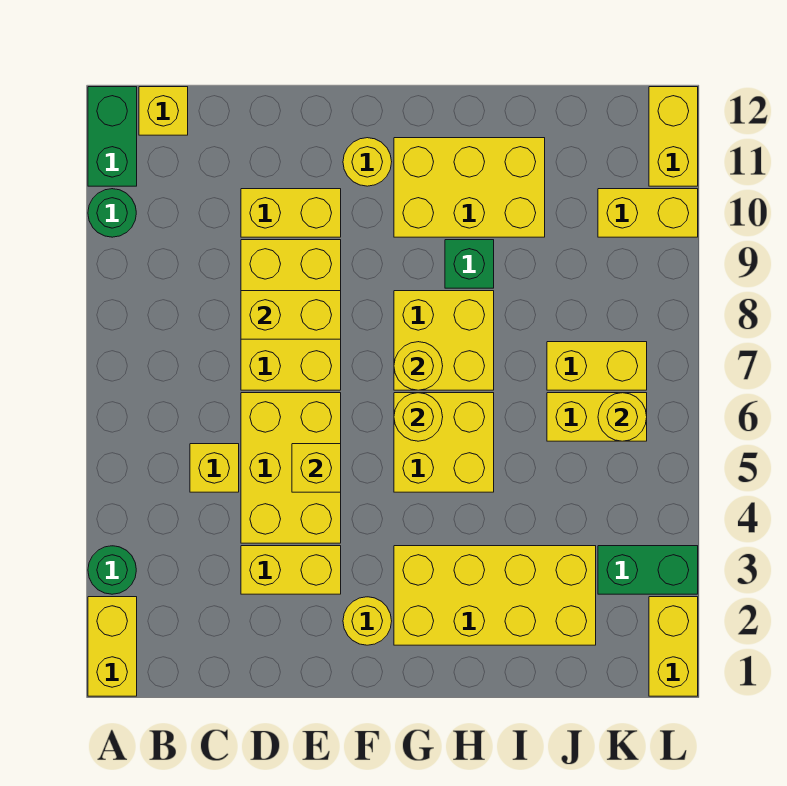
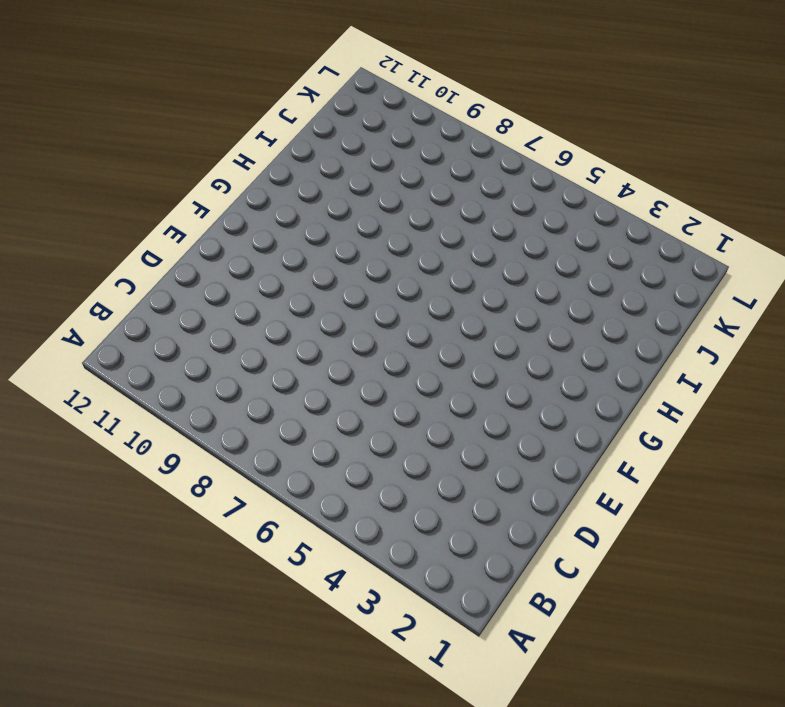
none -> yellow 1x2 brick [88,597,137,696]
none -> green 1x1 round brick [88,546,136,594]
none -> green 1x1 round brick [88,189,136,237]

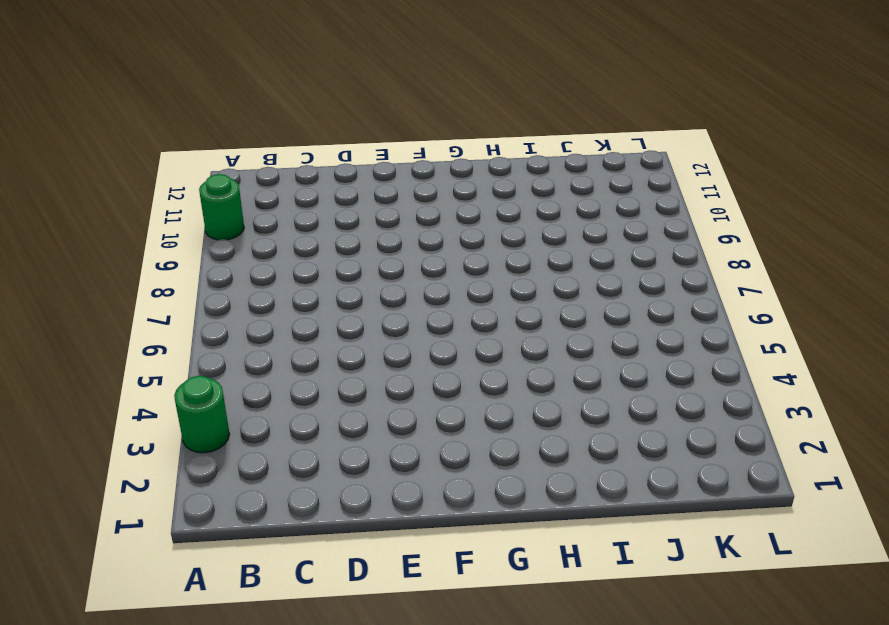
none -> yellow 1x2 brick [88,597,137,696]
none -> green 1x2 brick [88,87,137,186]
none -> yellow 1x1 brick [139,87,188,135]

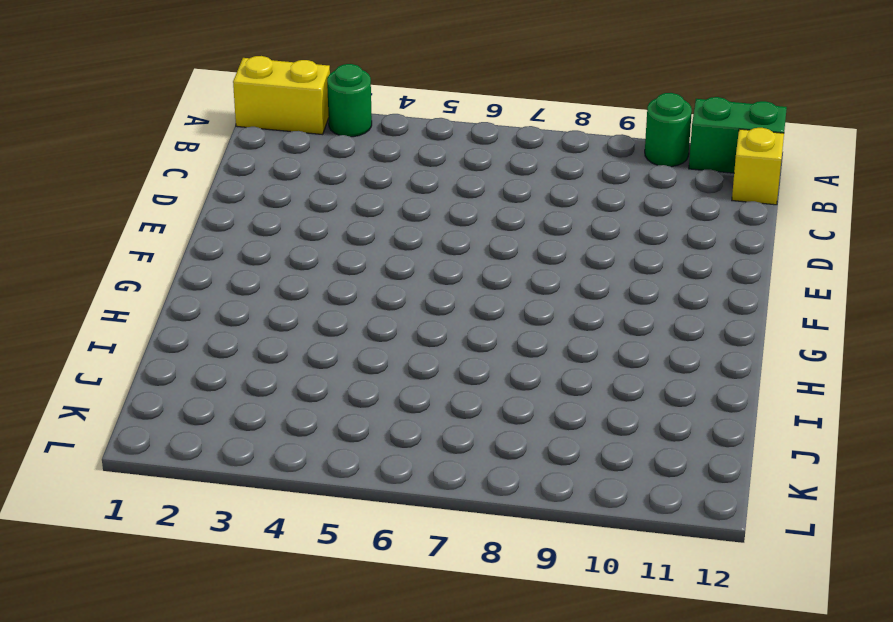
none -> yellow 1x1 brick [190,444,239,492]
none -> yellow 1x2 brick [241,546,341,594]
none -> yellow 2x3 brick [241,393,341,543]

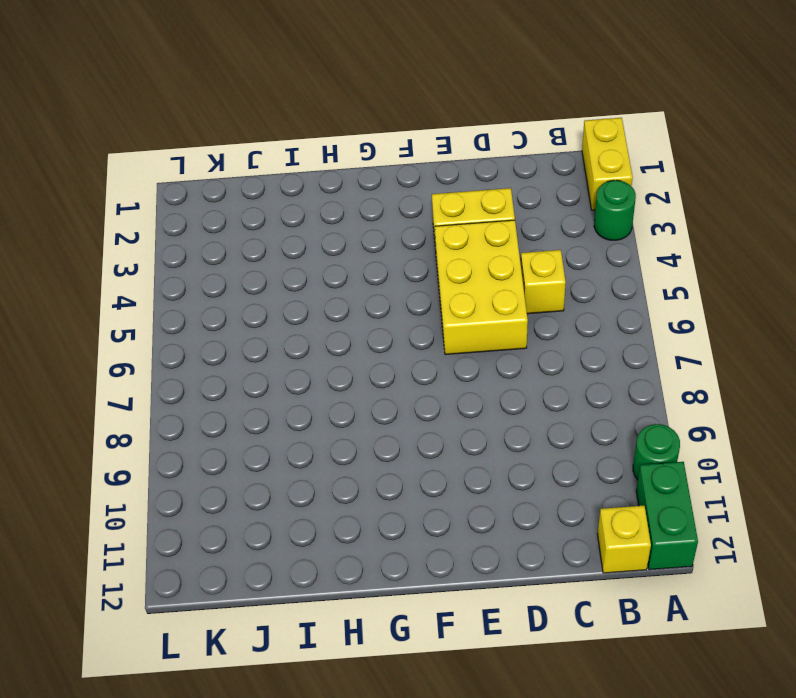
none -> yellow 2x3 brick [241,240,341,390]
none -> yellow 1x2 brick [241,189,341,237]
none -> yellow 1x1 round brick [343,597,392,645]

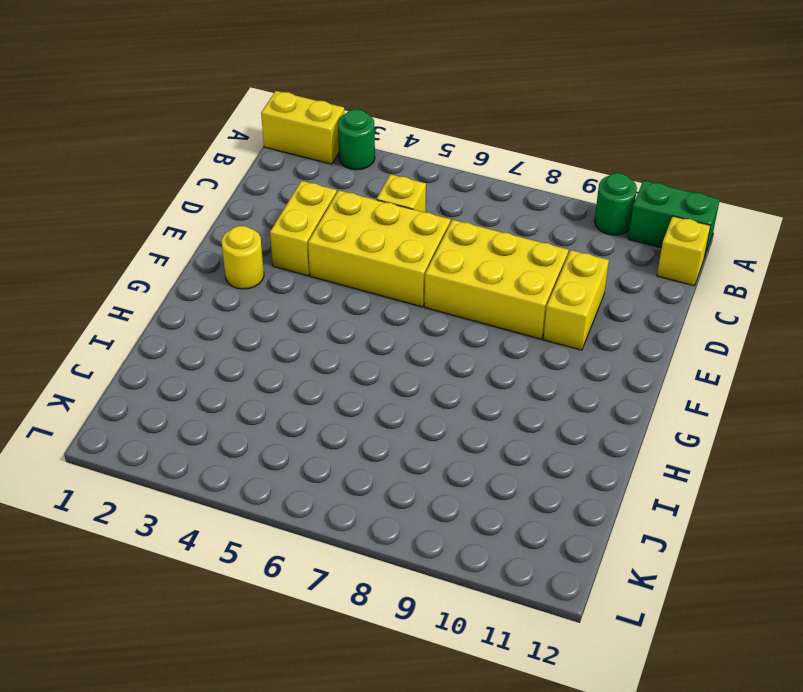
none -> yellow 1x1 round brick [343,138,392,186]
none -> yellow 2x4 brick [394,546,596,645]
none -> yellow 2x2 brick [394,393,494,492]

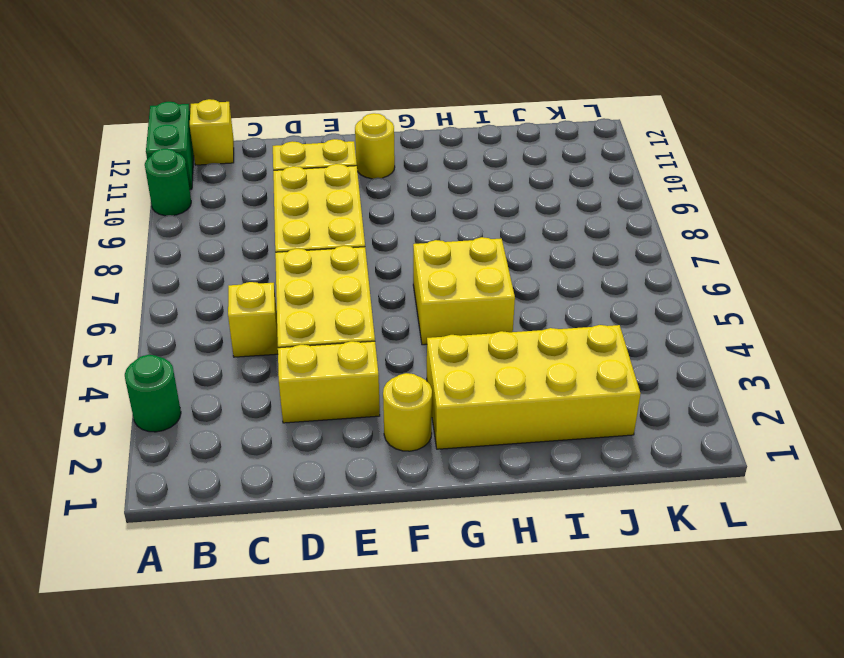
none -> yellow 1x2 brick [88,597,137,696]
none -> yellow 2x2 brick [394,291,494,390]
none -> yellow 2x3 brick [394,138,545,237]

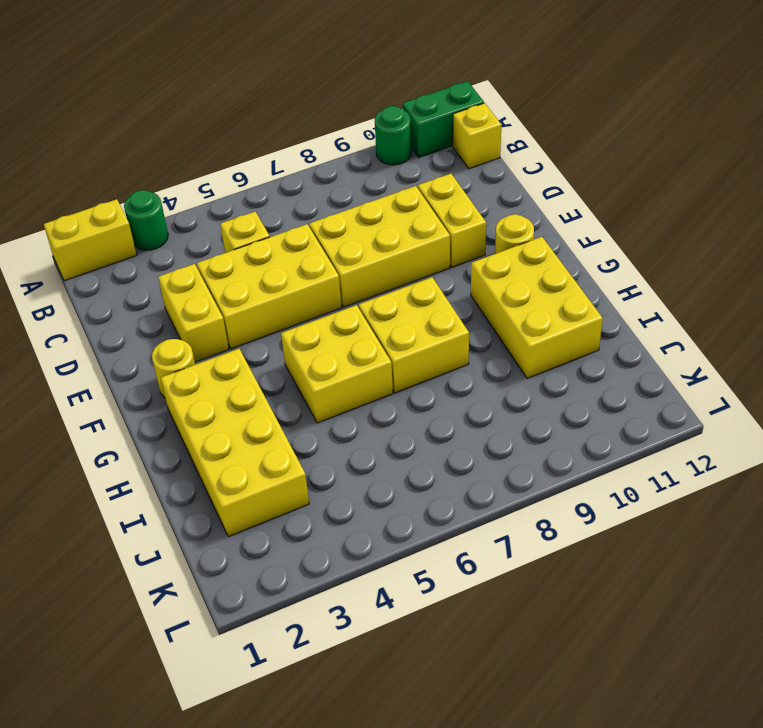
none -> green 1x1 brick [445,240,494,288]
none -> yellow 1x2 brick [547,393,647,441]
none -> yellow 1x2 brick [547,342,647,390]

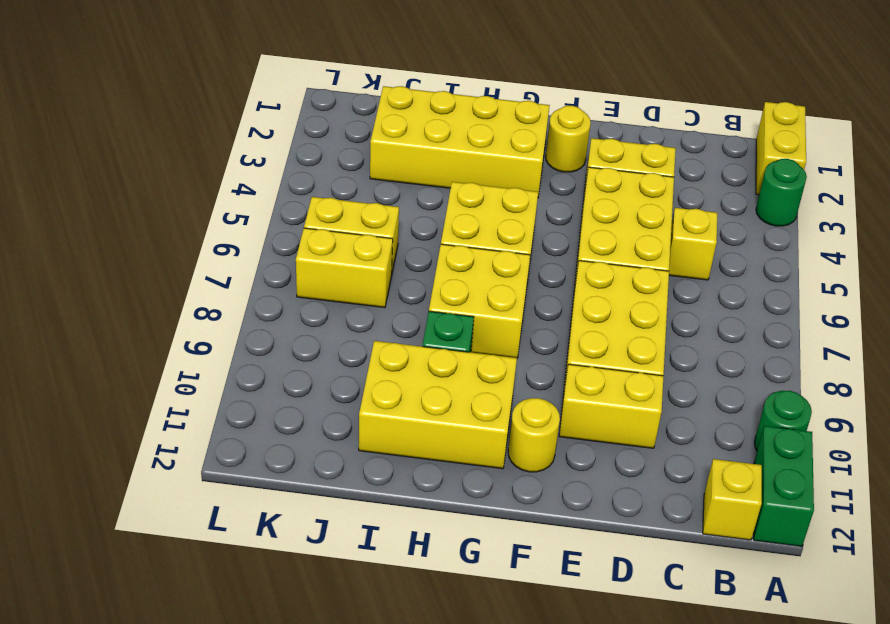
none -> green 1x2 brick [598,546,698,594]
none -> yellow 1x2 brick [598,189,698,237]
none -> yellow 1x2 brick [649,597,698,696]

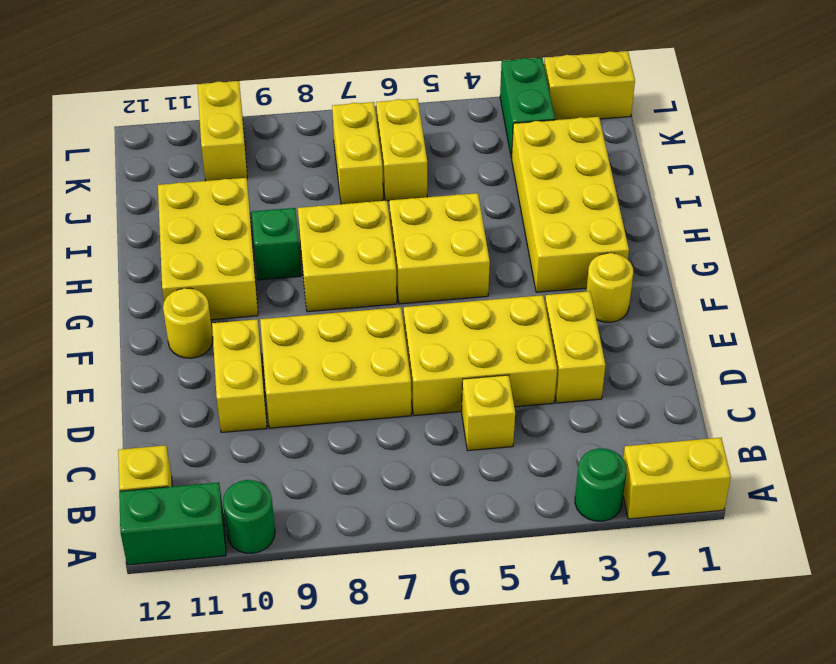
none -> yellow 1x2 brick [649,87,698,186]
none -> yellow 1x2 brick [241,291,341,339]
none -> yellow 1x1 brick [292,444,341,492]

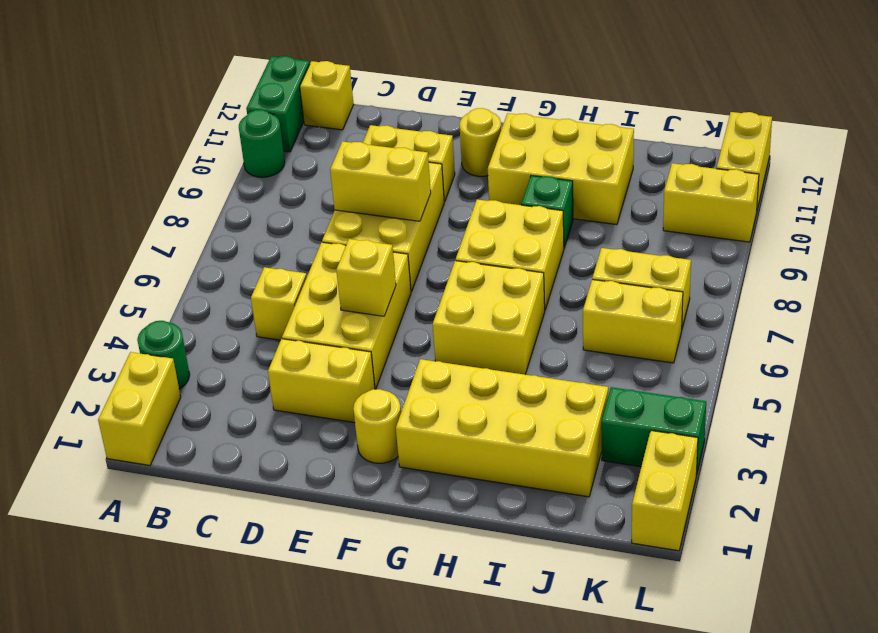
none -> yellow 1x1 round brick [394,393,443,441]
none -> yellow 1x1 round brick [394,342,443,390]
none -> yellow 1x1 round brick [598,393,647,441]

